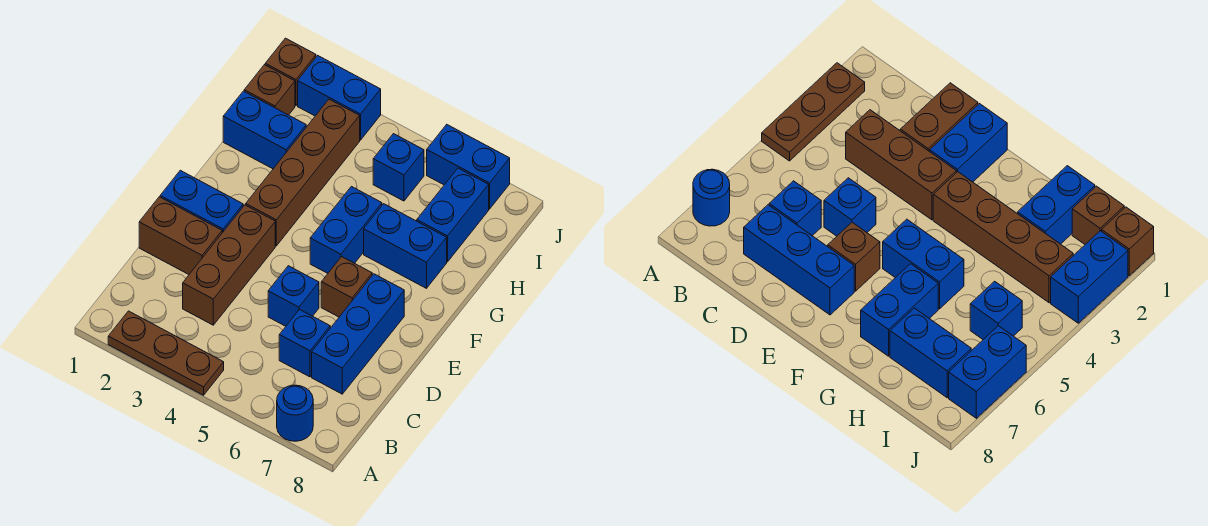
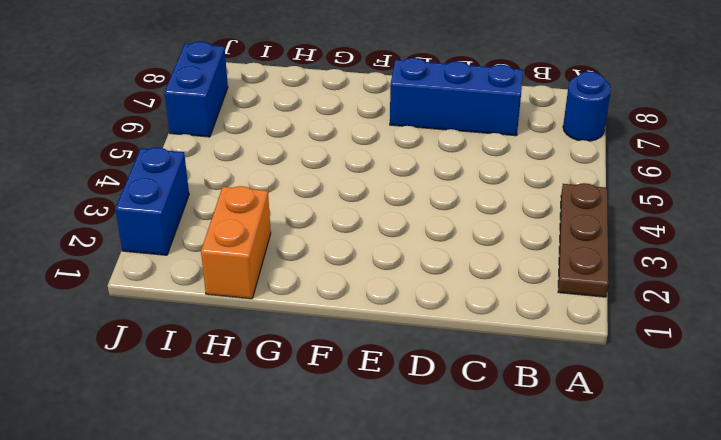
orange 1x2 brick [201,186,271,299] -> blue 1x2 brick [223,91,306,169]
none -> brown 1x3 brick [183,205,275,325]
none -> blue 1x1 brick [279,310,330,377]
none -> brown 1x2 brick [139,197,222,274]

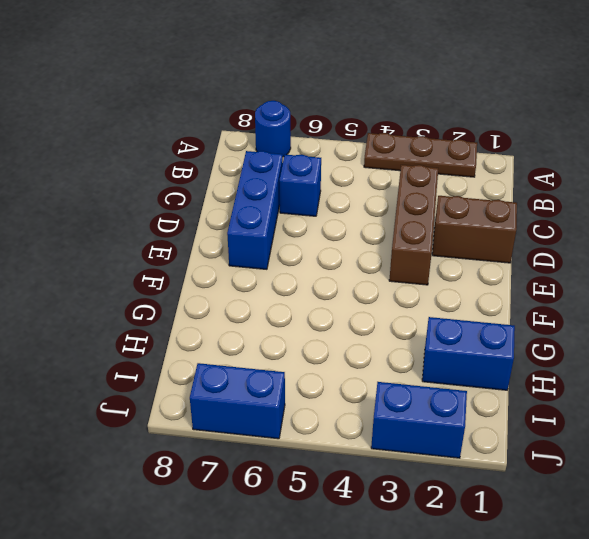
none -> blue 1x1 brick [268,266,319,326]
none -> blue 1x2 brick [160,170,243,233]
none -> brown 1x1 brick [321,257,372,317]

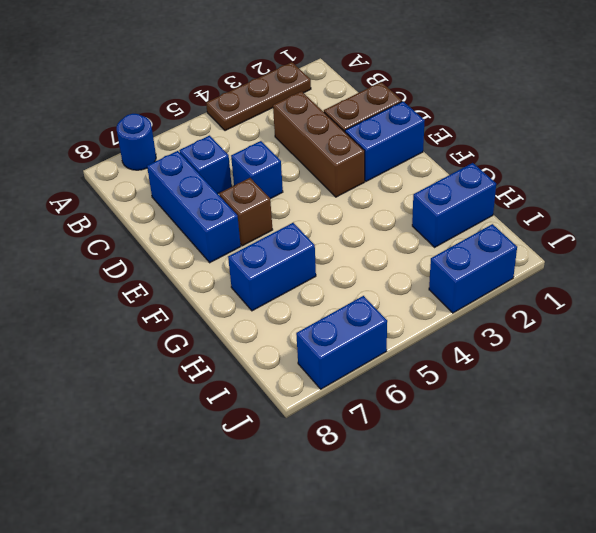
none -> brown 1x4 brick [246,99,360,246]
none -> blue 1x2 brick [310,187,382,273]
none -> blue 1x2 brick [417,168,489,262]

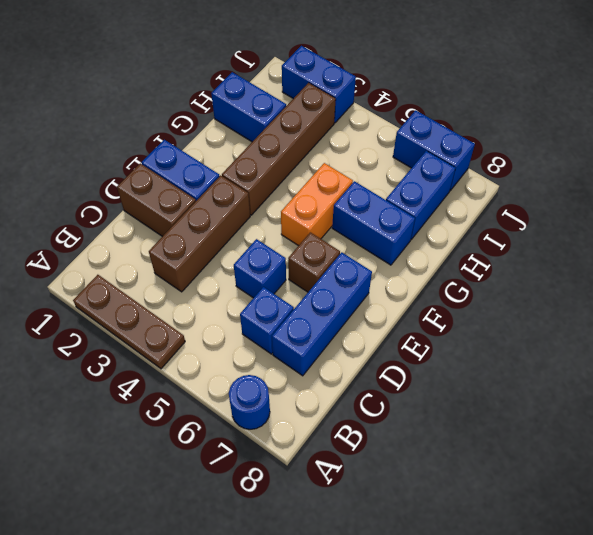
orange 1x2 brick [281,163,353,246] -> blue 1x2 brick [310,187,382,273]
none -> brown 1x1 brick [244,65,295,115]
none -> blue 1x1 brick [373,134,424,201]
none -> brown 1x1 brick [265,38,316,106]

